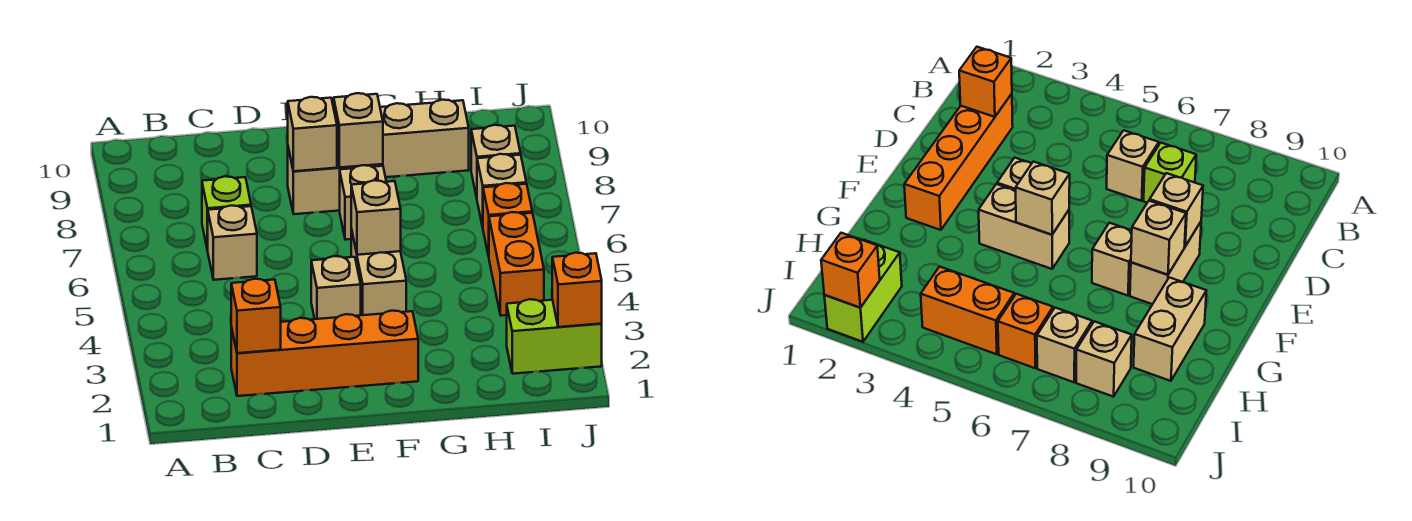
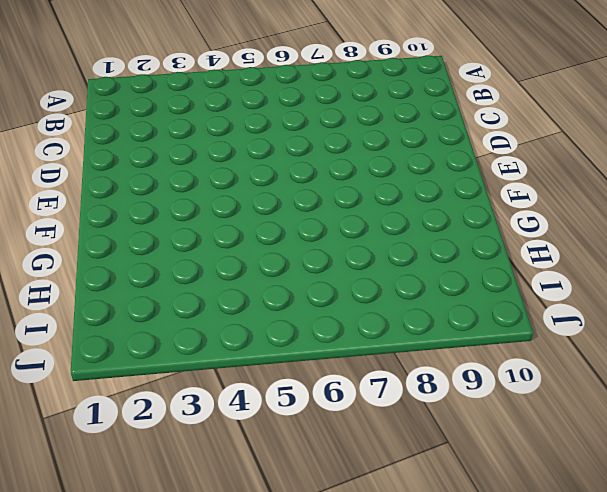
none -> orange 1x4 brick [231,311,418,396]
none -> tan 1x1 brick [208,205,257,280]
none -> lime 1x1 brick [202,176,251,251]

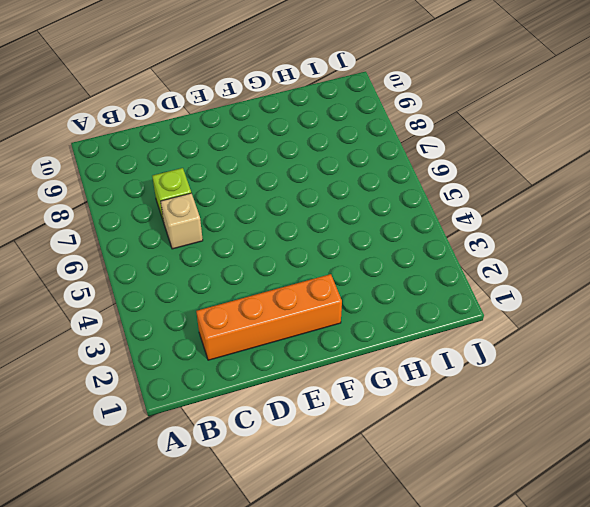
none -> tan 1x1 brick [311,256,361,319]
none -> tan 1x2 brick [288,148,383,214]
none -> tan 1x2 brick [351,229,406,315]

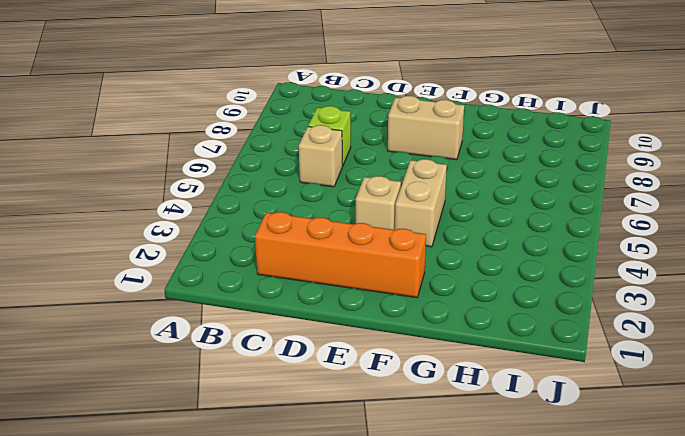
none -> tan 1x1 brick [340,165,386,240]
none -> tan 1x2 brick [380,100,469,177]
none -> lime 1x2 brick [507,299,602,374]

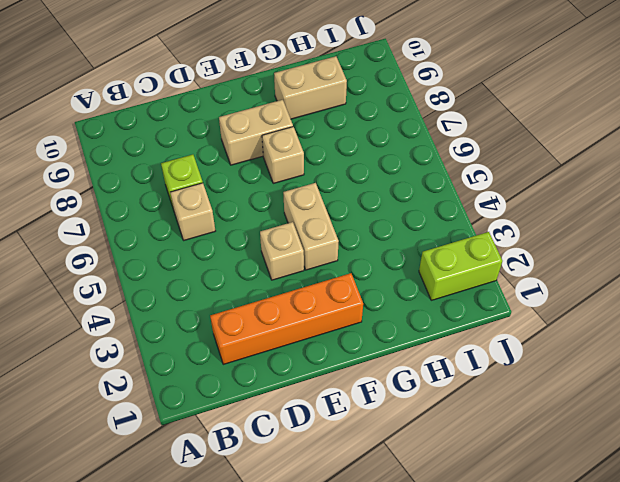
none -> orange 1x2 brick [489,212,544,316]
none -> orange 1x1 brick [483,183,532,256]
none -> tan 1x1 brick [477,154,526,227]

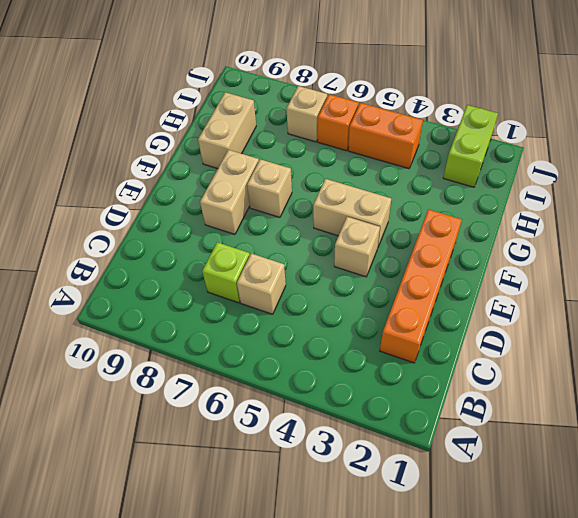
none -> tan 1x1 brick [471,125,521,198]
none -> orange 1x1 brick [231,279,281,353]
none -> tan 1x1 brick [288,97,337,171]

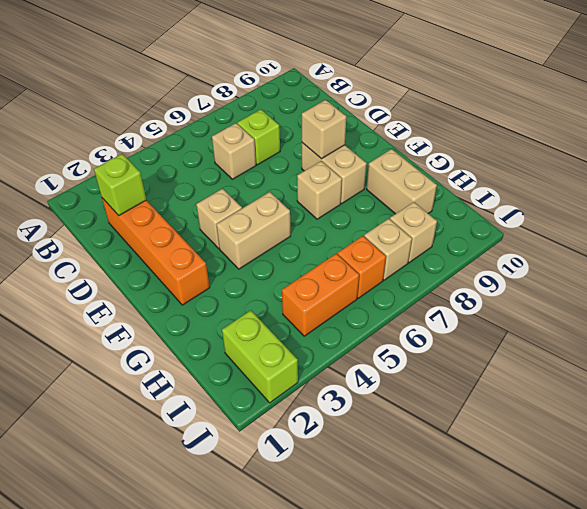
lime 1x1 brick [94,154,146,216] -> orange 1x1 brick [231,279,281,353]
none -> tan 1x1 brick [351,180,401,255]
none -> tan 1x1 brick [334,93,383,168]
none -> orange 1x1 brick [552,253,602,327]

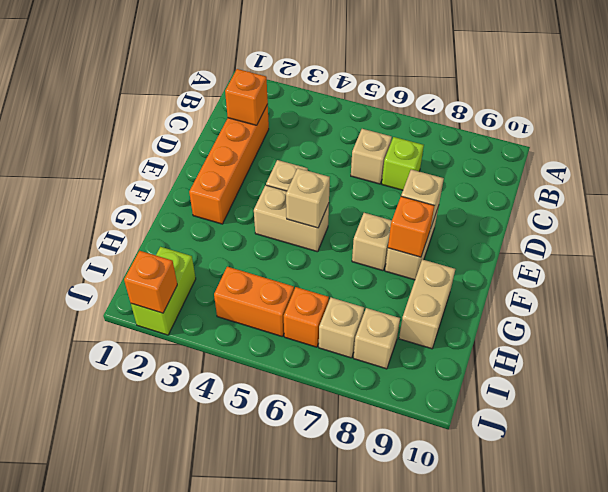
orange 1x1 brick [388,196,435,257] -> tan 1x1 brick [334,93,383,168]

